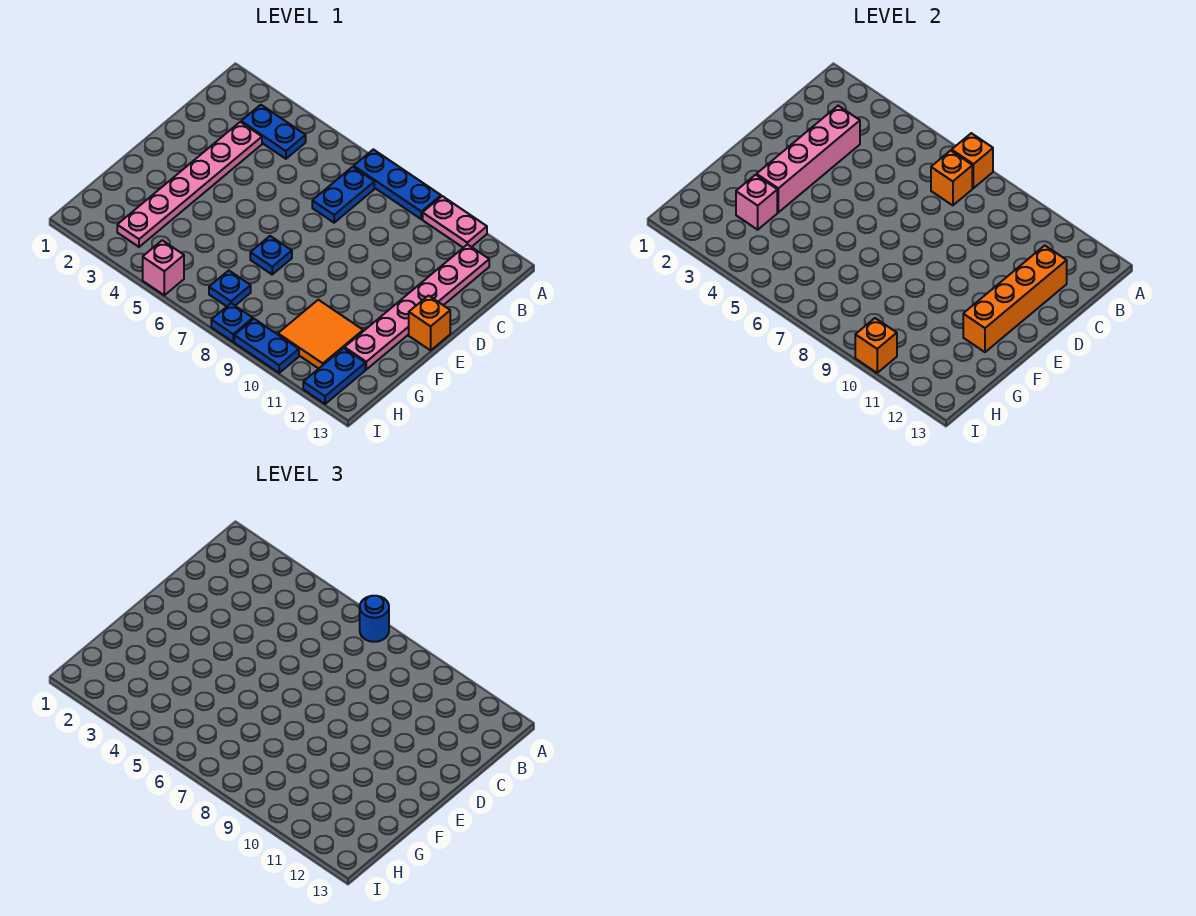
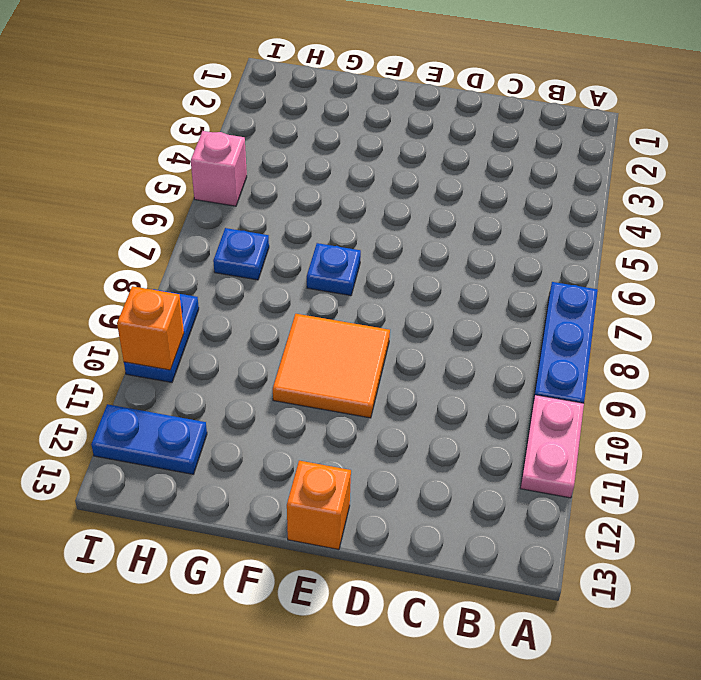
orange 2x2 tile [273,314,390,418] -> orange 2x2 tile moved to [278,300,363,369]
none -> blue 1x2 plate [241,105,306,159]
none -> blue 1x2 plate [312,167,374,223]
none -> pink 1x6 plate [345,244,489,369]

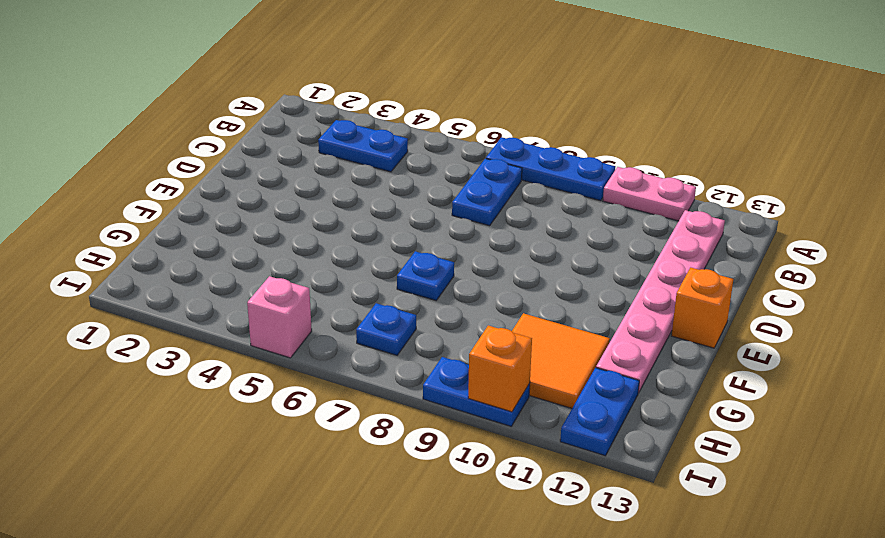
none -> pink 1x6 plate [117,122,262,247]
none -> blue 1x1 plate [211,303,253,342]
none -> orange 1x1 brick [952,133,993,188]

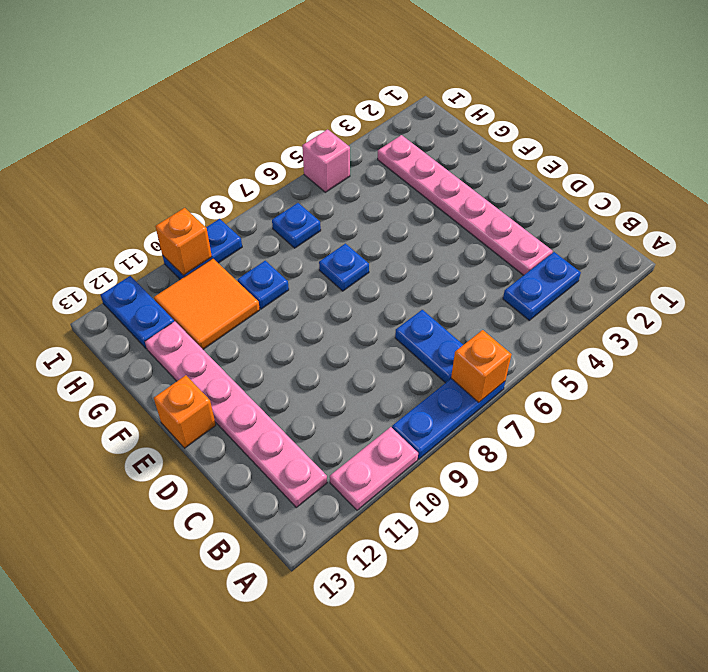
blue 1x1 plate [238,261,289,309] -> blue 1x1 plate moved to [211,303,253,342]
none -> orange 1x1 brick [931,150,972,205]
none -> pink 1x4 brick [757,106,860,212]
none -> orange 1x4 brick [963,246,1067,352]

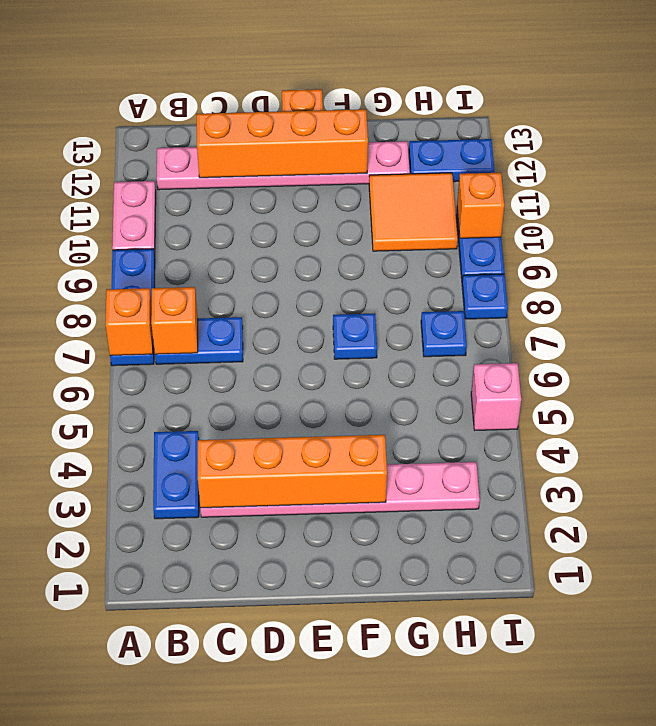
orange 1x4 brick [198,435,387,508] -> pink 1x4 brick [757,106,860,212]
none -> pink 1x1 brick [736,175,777,230]
none -> blue 1x1 round brick [360,596,389,642]

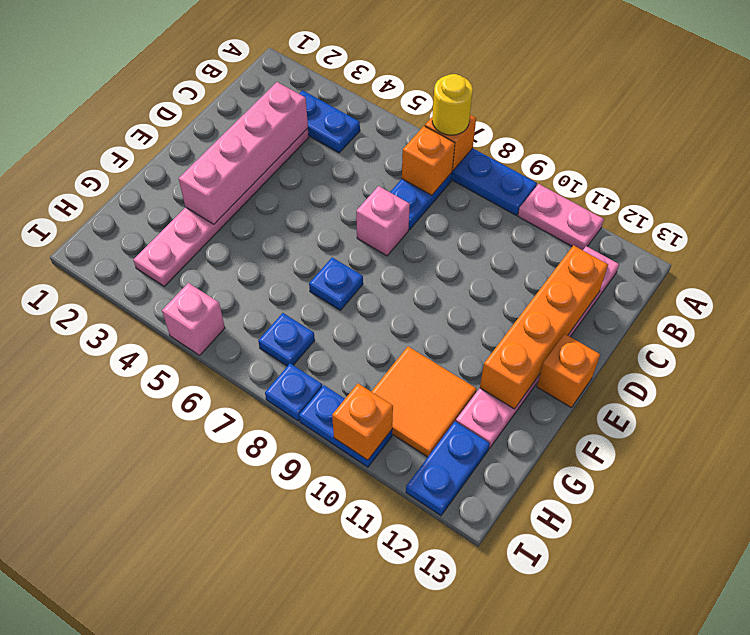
yellow 1x1 round brick [432,74,473,135] -> blue 1x1 round brick [360,596,389,642]
pink 1x1 brick [356,186,410,256] -> pink 1x1 brick moved to [736,175,777,230]

